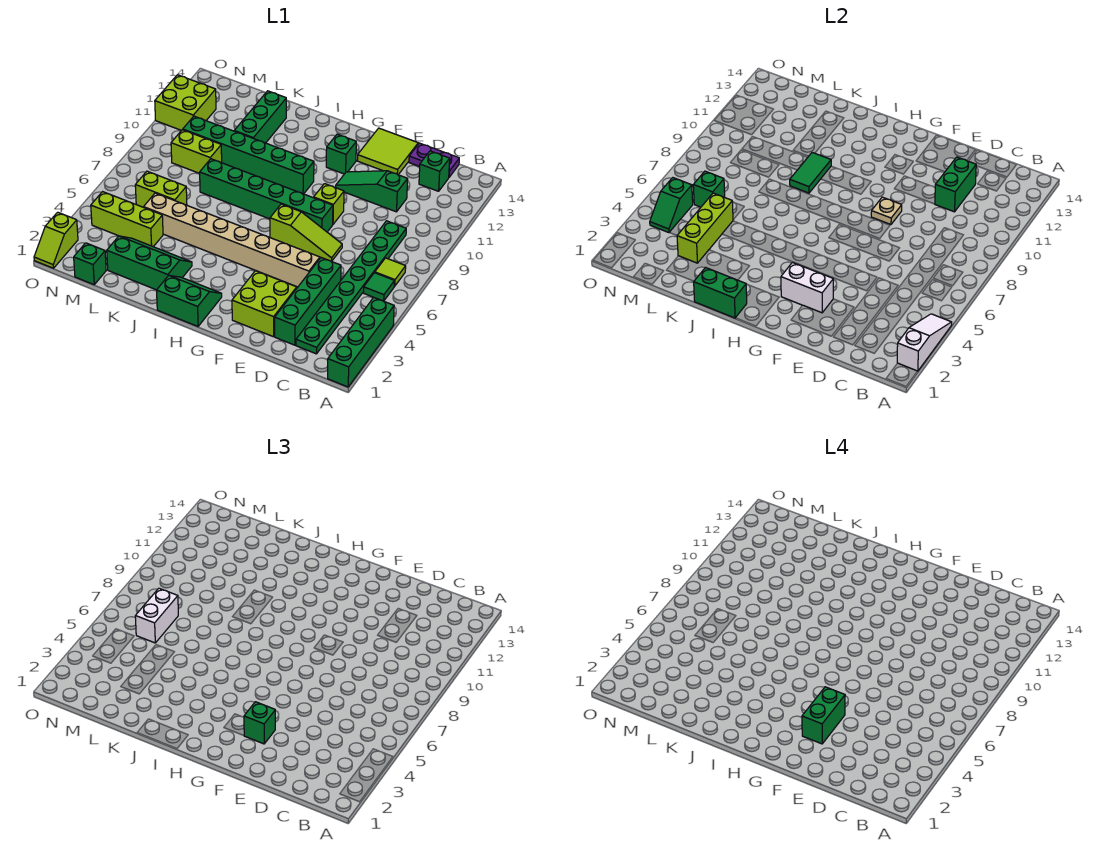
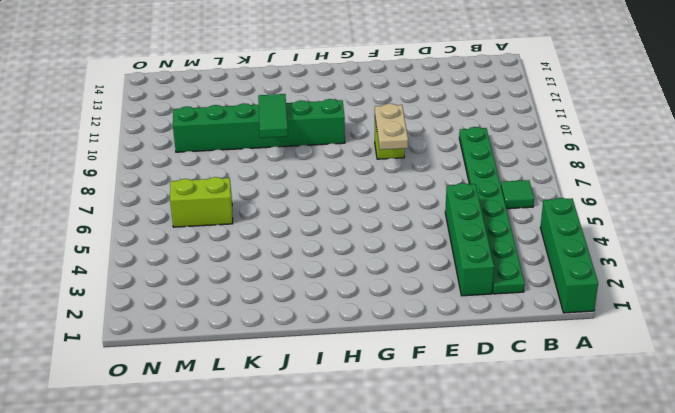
tan 1x2 plate [375,104,408,150] -> tan 1x1 plate [871,197,902,224]
none -> lime 1x1 tile [375,258,406,286]
none -> green 1x1 brick [419,151,450,191]
none -> purple 1x2 plate [409,143,459,177]
none -> green 1x3 slope [336,171,408,212]

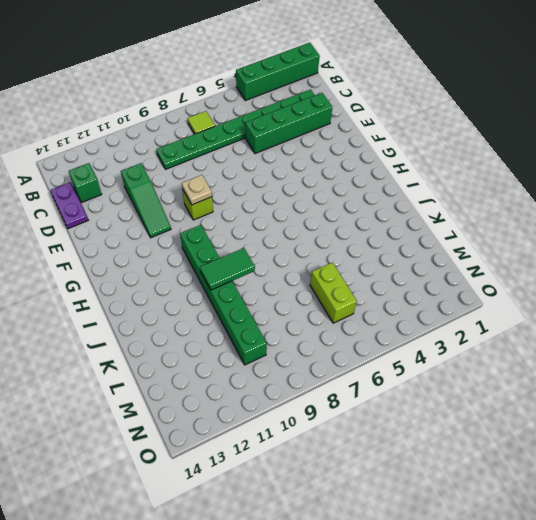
none -> green 1x1 tile [363,273,395,301]
none -> lime 2x2 brick [232,271,297,337]
none -> tan 1x8 brick [144,193,320,287]
none -> lime 1x3 slope [270,204,342,261]

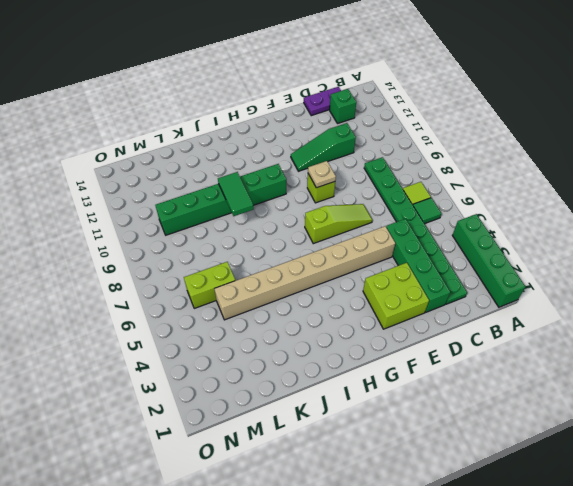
none -> lime 2x2 tile [357,128,418,175]
none -> green 1x6 brick [200,159,333,232]
none -> green 1x1 brick [326,134,356,174]
none -> green 2x2 slope [157,275,222,326]

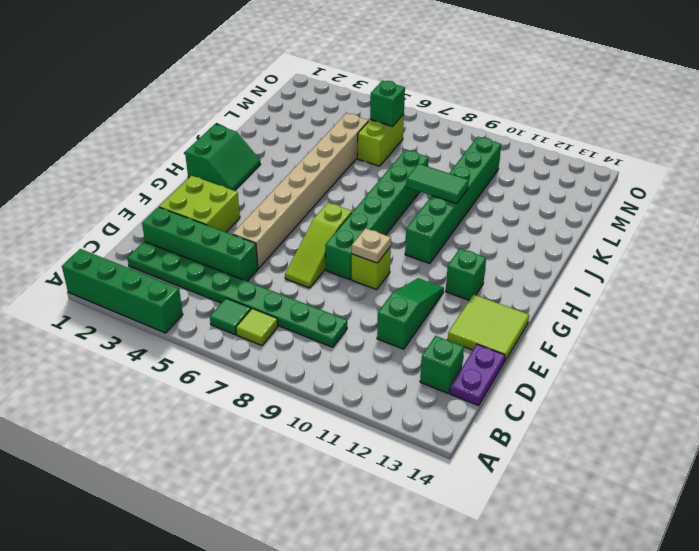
none -> green 2x3 slope [107,236,192,290]
none -> green 1x3 brick [235,91,286,143]
none -> lime 1x3 brick [91,192,163,247]
none -> lime 1x2 brick [171,130,222,173]

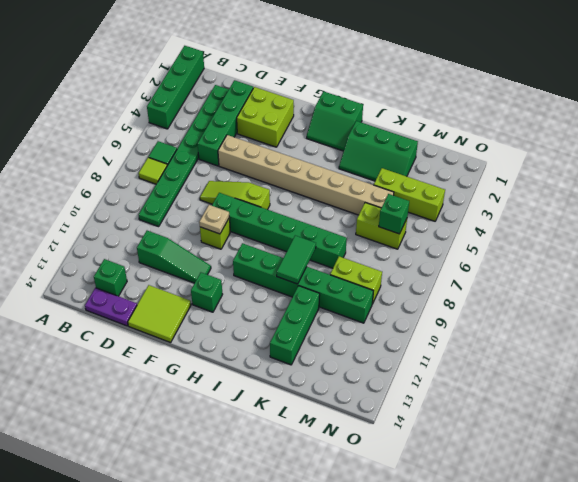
none -> green 1x1 brick [74,243,106,285]
none -> lime 2x2 brick [155,75,216,130]
none -> lime 1x2 slope [34,212,78,268]
none -> white 1x3 slope [897,314,952,371]

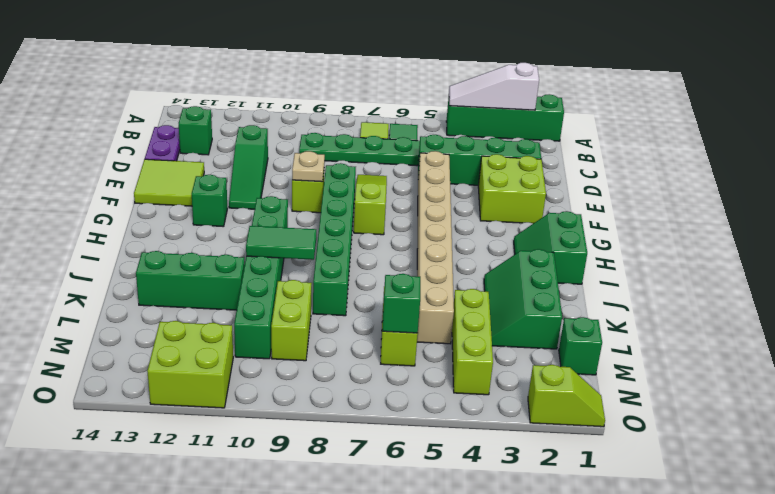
none -> green 1x2 brick [935,157,976,212]
none -> white 1x2 brick [781,263,833,313]
none -> green 1x2 brick [694,268,747,318]
none -> lime 1x3 brick [677,193,733,263]

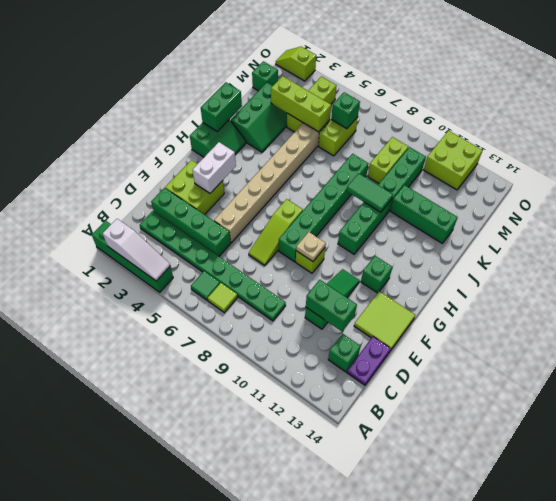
none -> green 1x2 slope [650,178,693,233]
none -> green 1x1 brick [244,702,275,744]
none -> white 1x2 brick [135,588,178,643]
none -> green 1x2 brick [802,687,845,744]

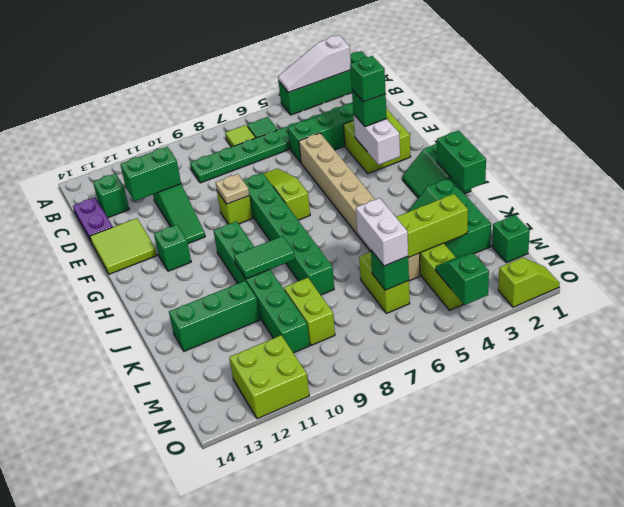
green 1x1 brick [350,56,386,102] -> green 1x2 brick [802,687,845,744]
white 1x2 brick [356,198,408,266] -> white 1x2 brick turned to [135,588,178,643]
green 1x2 slope [436,254,489,305] -> green 1x2 slope turned to [650,178,693,233]

